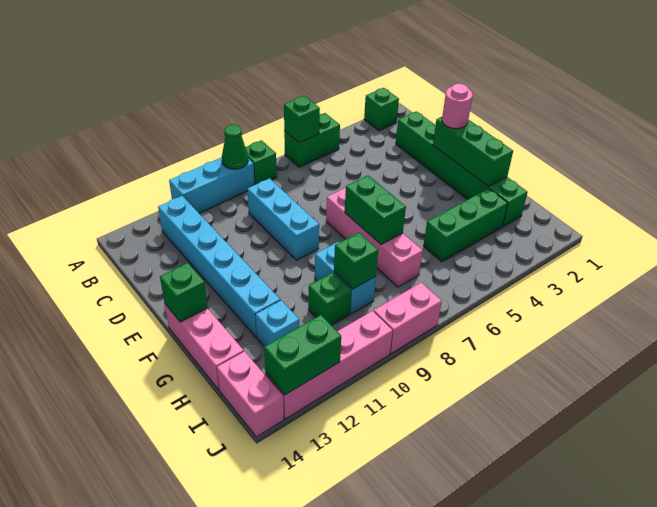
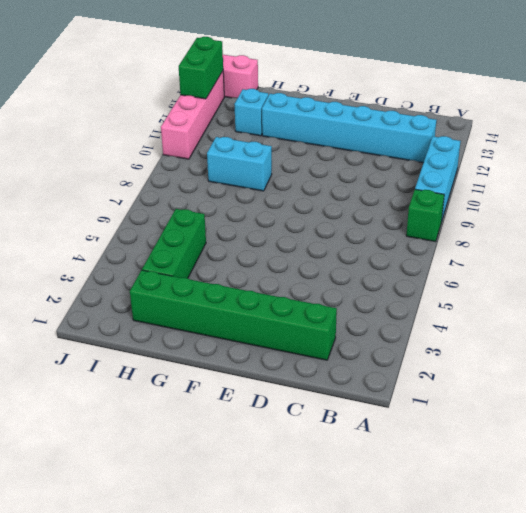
none -> green 1x1 brick [364,88,399,131]
none -> green 1x2 brick [284,113,340,167]
none -> cyan 1x3 brick [247,178,319,260]

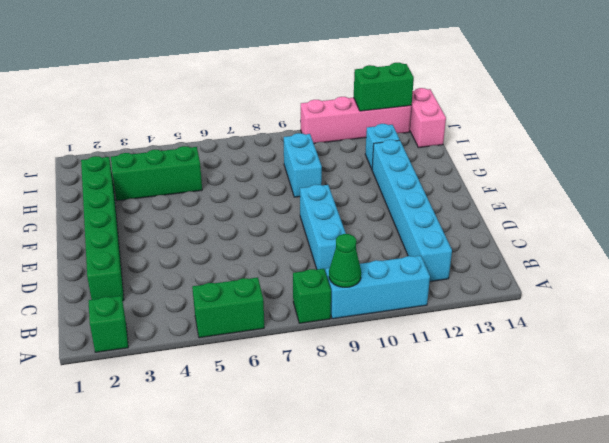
none -> pink 1x4 brick [326,188,423,287]
none -> pink 1x3 brick [165,304,244,390]
none -> green 1x1 brick [308,272,351,325]

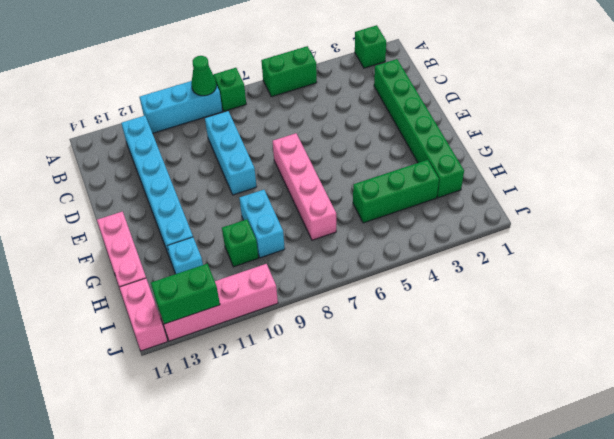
none -> pink 1x2 brick [374,283,442,354]
none -> green 1x1 brick [284,96,320,143]
none -> green 1x3 brick [433,117,513,187]

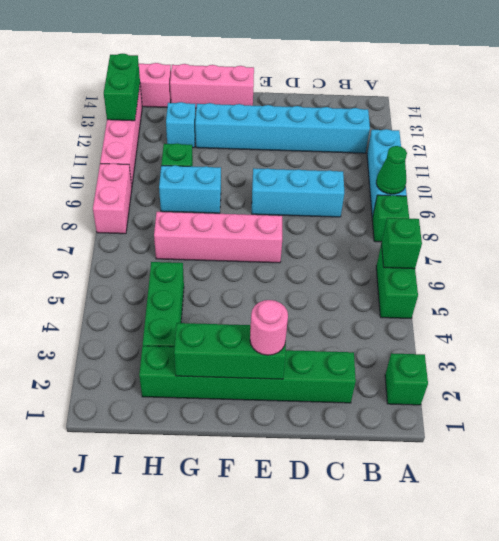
none -> green 1x2 brick [345,175,406,244]
none -> green 1x1 brick [160,263,208,322]
none -> green 1x1 brick [334,233,378,289]

